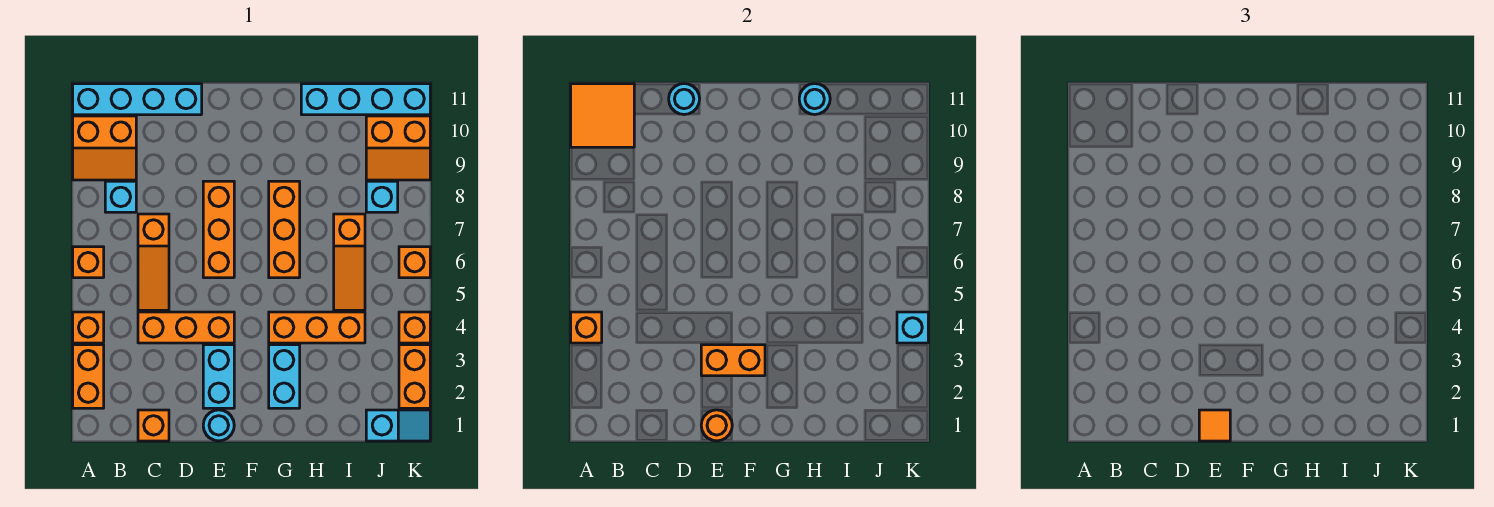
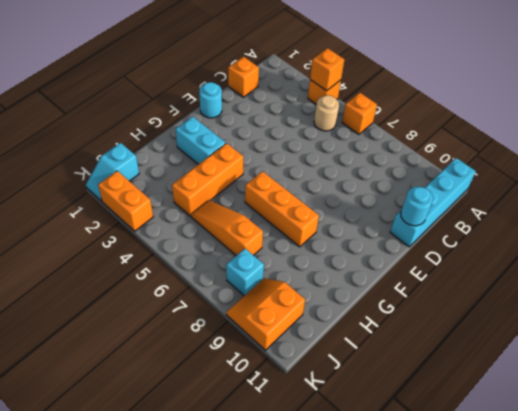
tan 1x1 round brick [314,95,339,131] -> none
none -> orange 1x2 brick [73,345,104,408]
none -> orange 2x2 slope [73,116,136,180]
none -> cyan 1x1 brick [105,181,136,212]
none -> orange 1x3 brick [138,312,234,343]

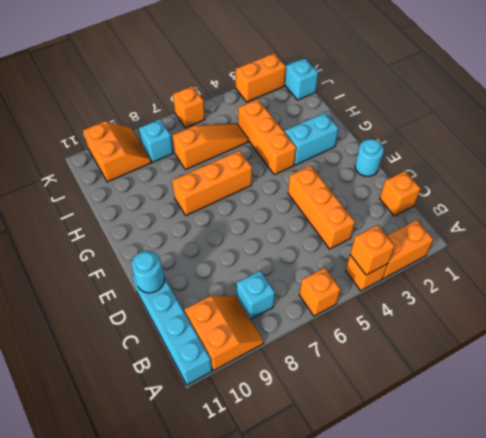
none -> orange 1x3 slope [138,214,169,310]
none -> cyan 1x2 brick [203,345,234,408]
none -> orange 1x3 brick [203,181,234,278]
none -> cyan 1x4 brick [301,84,430,115]

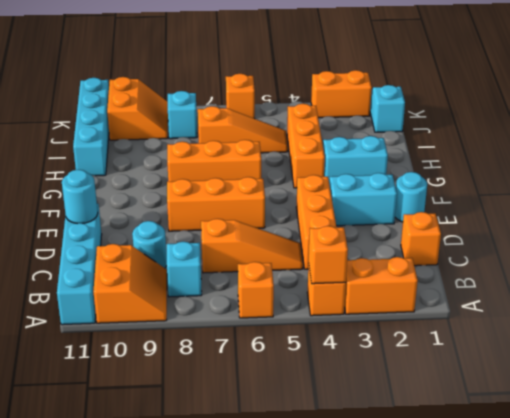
cyan 1x1 round brick [132,221,167,268] -> cyan 1x1 round brick moved to [799,84,830,115]
none -> orange 1x1 brick [399,312,430,343]
none -> orange 2x2 tile [571,84,634,147]
none -> orange 1x1 round brick [701,410,732,441]
none -> orange 1x2 brick [701,345,765,376]

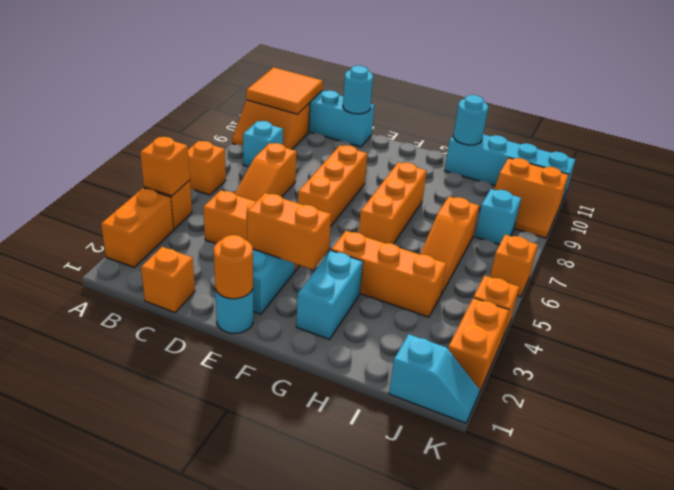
none -> cyan 1x1 brick [897,312,928,343]
none -> orange 1x1 tile [1199,410,1230,441]

